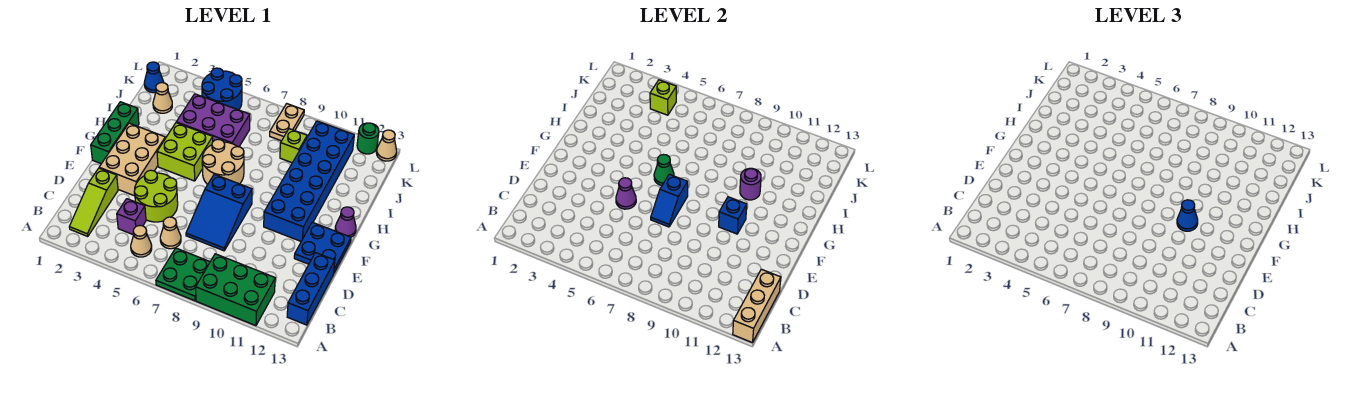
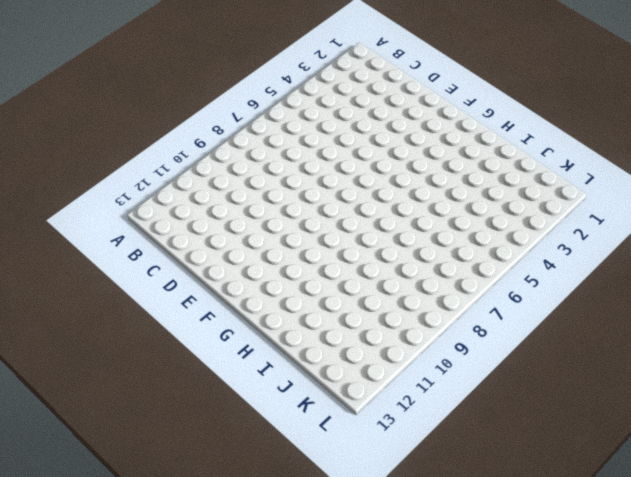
none -> green 2x2 plate [156,248,210,301]
none -> green 2x3 brick [196,254,275,326]
none -> lime 1x3 slope [69,168,118,236]
none -> tan 1x1 cone [131,225,152,257]

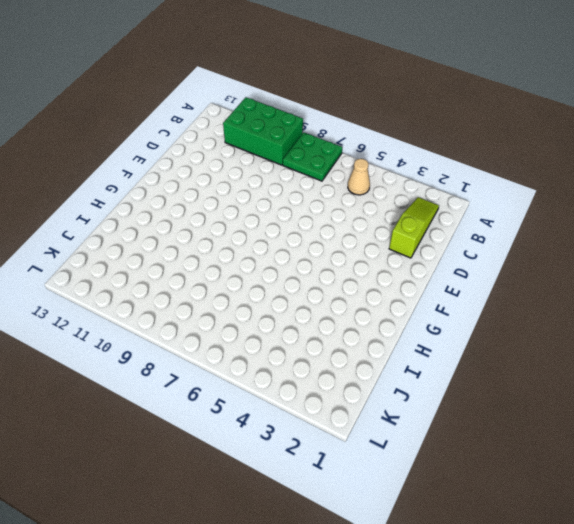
none -> blue 1x3 brick [287,253,335,325]
none -> purple 1x1 brick [117,199,146,235]
none -> tan 1x1 cone [160,217,181,249]
none -> lime 2x2 round brick [134,170,178,222]

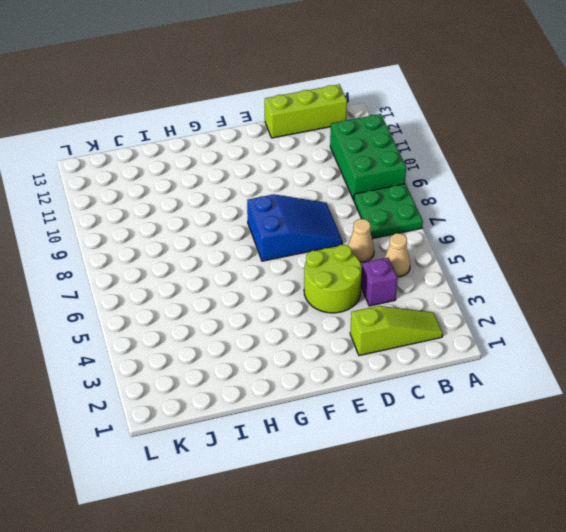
lime 1x3 brick [265,84,347,138] -> blue 1x3 brick [287,253,335,325]
none -> tan 2x3 brick [99,123,165,196]
none -> blue 2x2 plate [294,222,351,273]
none -> green 1x3 brick [91,102,139,164]
none -> blue 2x6 brick [264,121,354,241]

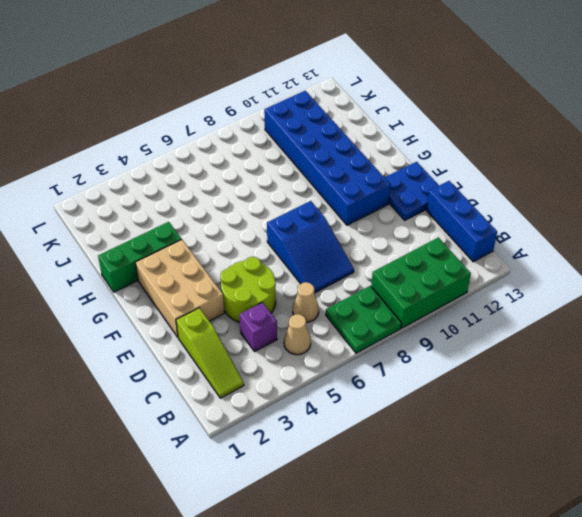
green 1x3 brick [98,222,182,292] -> green 1x3 brick turned to [91,102,139,164]
none -> lime 2x2 brick [157,123,213,181]
none -> tan 2x2 round brick [202,140,244,184]
none -> purple 1x1 cone [335,207,356,237]
none -> purple 2x3 brick [176,94,250,147]

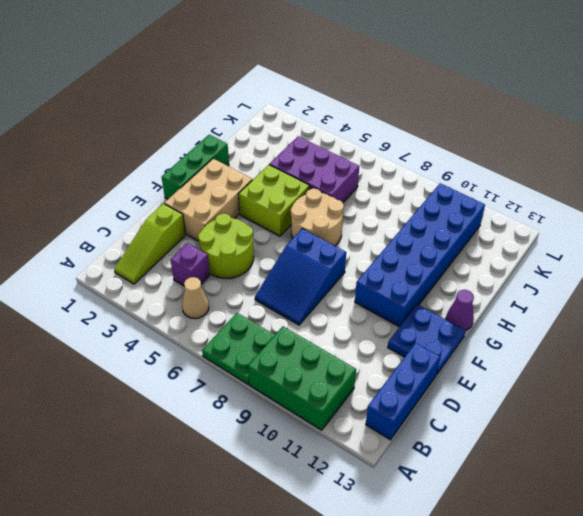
none -> tan 1x1 cone [160,217,181,249]
none -> tan 1x1 cone [153,83,172,113]
none -> lime 1x1 brick [280,129,307,163]
none -> blue 1x1 cone [144,62,164,93]

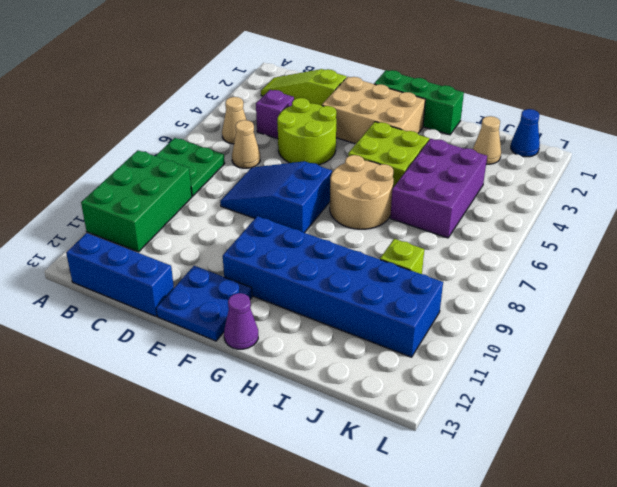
none -> blue 2x2 round brick [202,68,242,110]
none -> tan 1x2 plate [270,104,304,141]
none -> green 1x1 round brick [357,123,379,154]
none -> tan 1x1 cone [376,130,397,161]

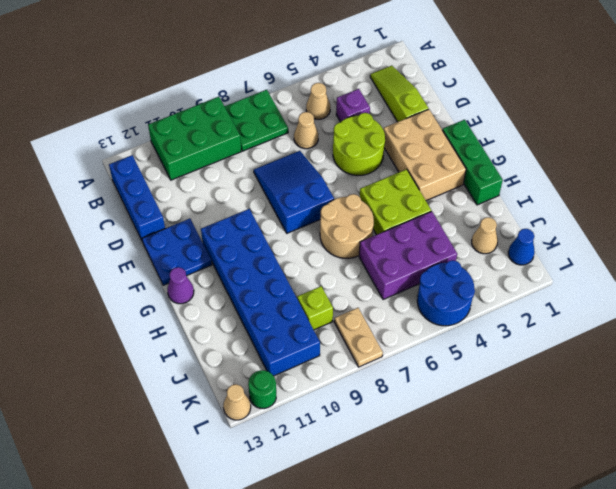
none -> tan 1x3 brick [733,269,781,343]
none -> purple 1x1 cone [616,178,636,209]
none -> blue 1x2 slope [651,174,688,227]
none -> blue 1x1 brick [719,197,747,234]

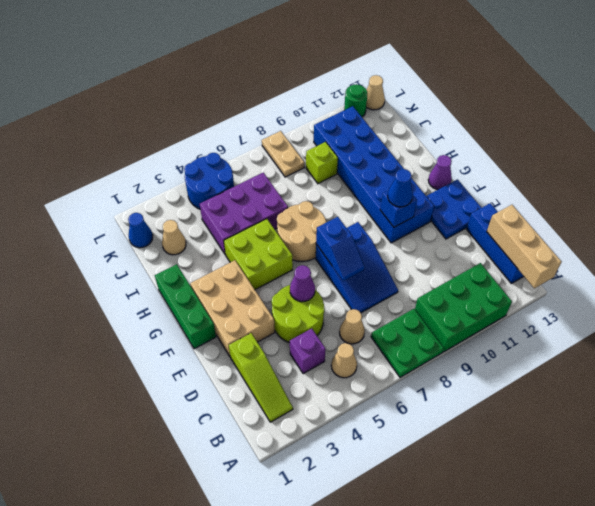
none -> green 1x1 cone [654,155,674,185]
none -> purple 1x1 round brick [740,168,761,200]
none -> lime 1x1 brick [650,80,676,115]

